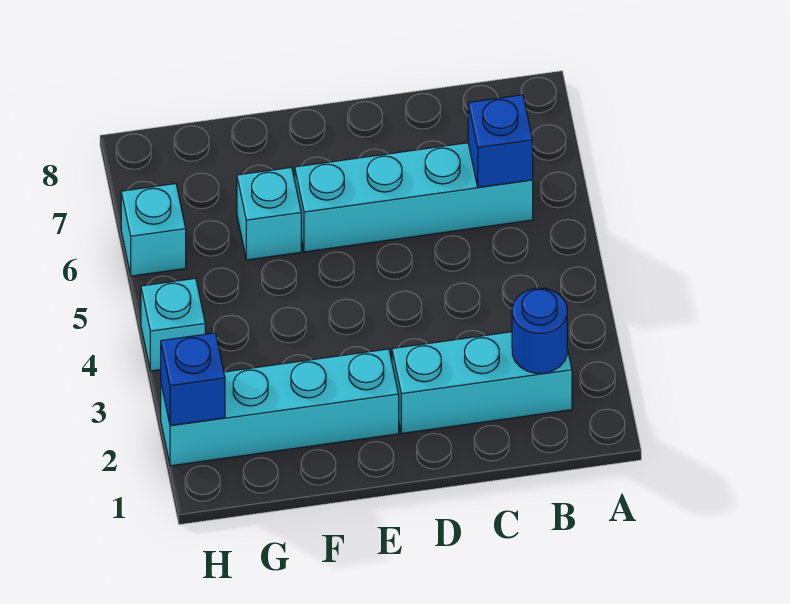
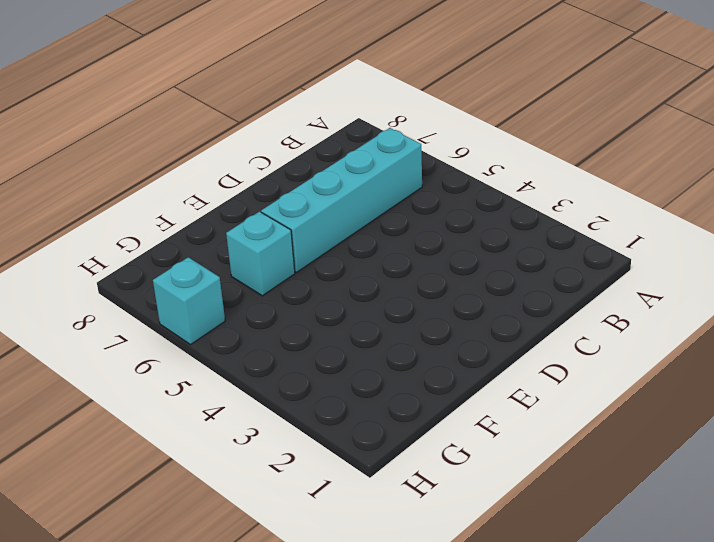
none -> cyan 1x3 brick [392,332,572,433]
none -> cyan 1x4 brick [161,349,399,466]

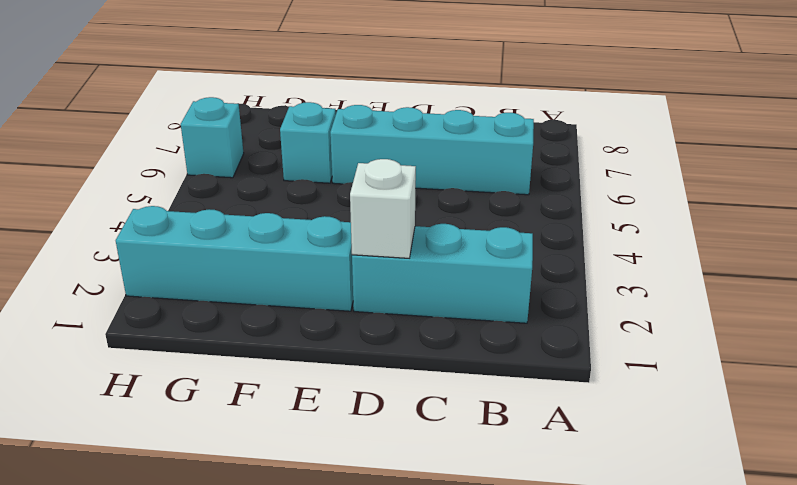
white 1x1 brick [350,159,416,258] -> none
none -> cyan 1x1 brick [141,278,205,371]
none -> blue 1x1 round brick [512,288,567,373]

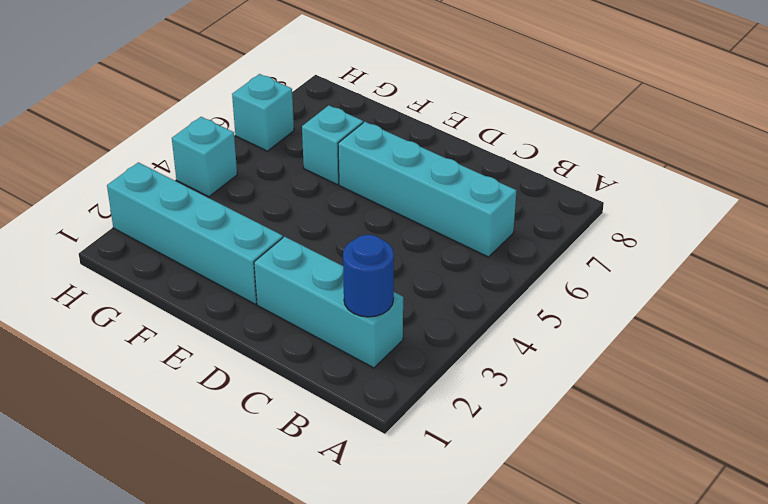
none -> blue 1x1 brick [468,95,533,187]
none -> blue 1x1 brick [161,333,225,426]

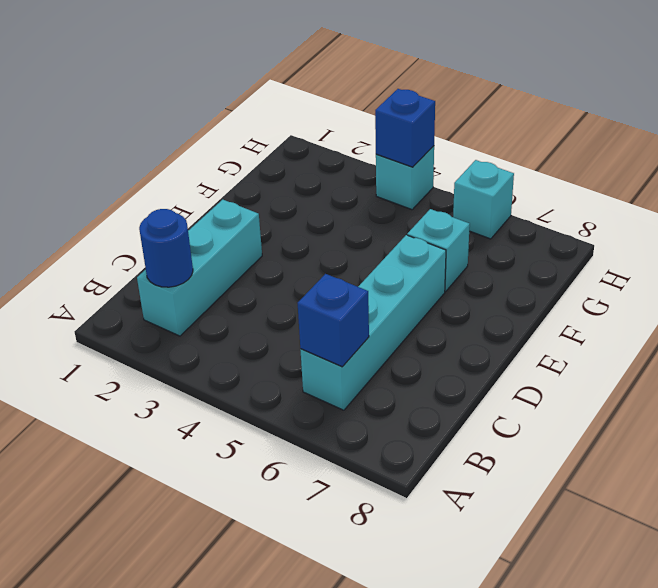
blue 1x1 brick [375,89,435,167] -> blue 1x1 brick moved to [161,333,225,426]
none -> cyan 1x4 brick [161,349,399,466]

